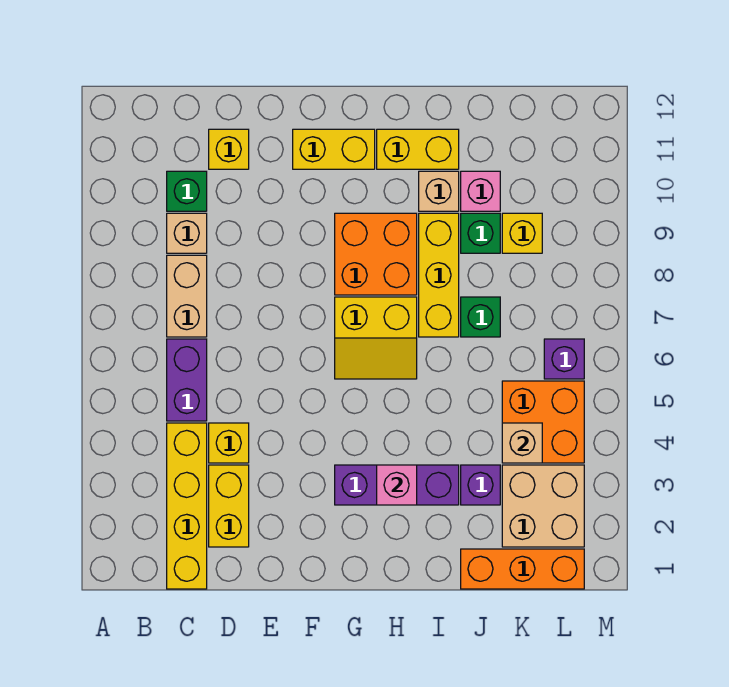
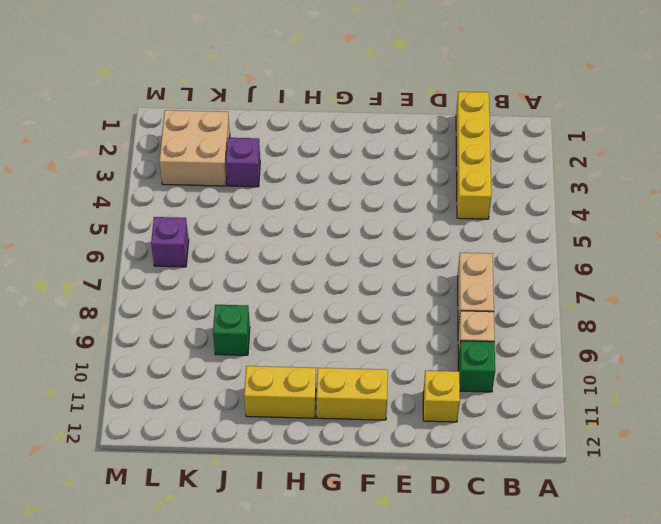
none -> purple 1x2 brick [167,339,207,421]
none -> yellow 1x2 brick [209,465,249,547]
none -> yellow 1x1 brick [209,423,249,463]

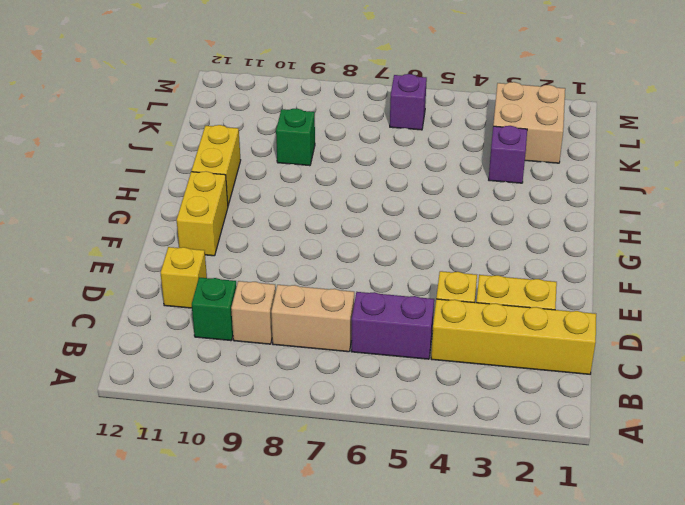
none -> purple 1x3 brick [335,465,459,505]
none -> yellow 2x2 slope [335,297,417,379]
none -> orange 2x2 brick [335,213,417,295]

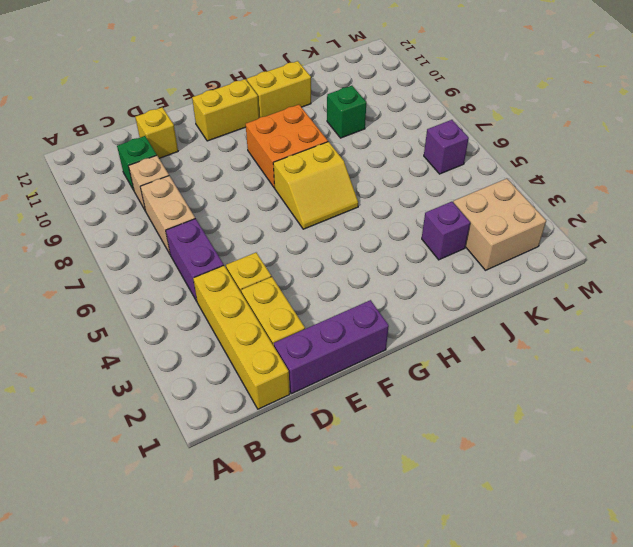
purple 1x3 brick [274,300,389,394] -> purple 1x3 brick moved to [335,465,459,505]
none -> yellow 1x3 brick [419,213,459,337]
none -> tan 1x1 brick [419,171,459,211]
none -> orange 1x3 brick [461,549,584,589]

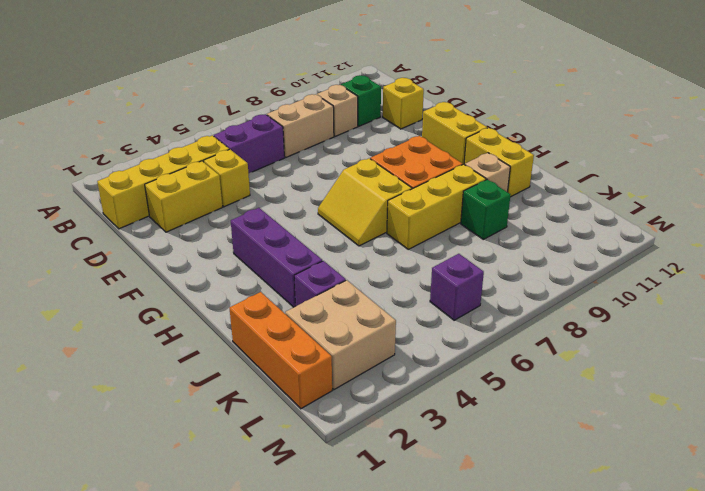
none -> green 1x1 brick [461,297,500,337]
none -> pink 1x1 brick [461,171,500,211]
none -> orange 2x2 brick [502,381,584,463]

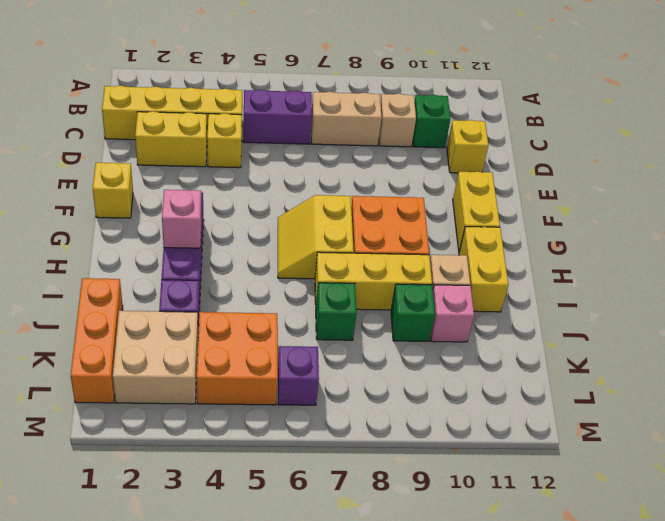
yellow 1x1 brick [93,163,133,218] -> yellow 1x1 brick moved to [502,213,542,253]
none -> tan 1x1 brick [502,423,542,463]

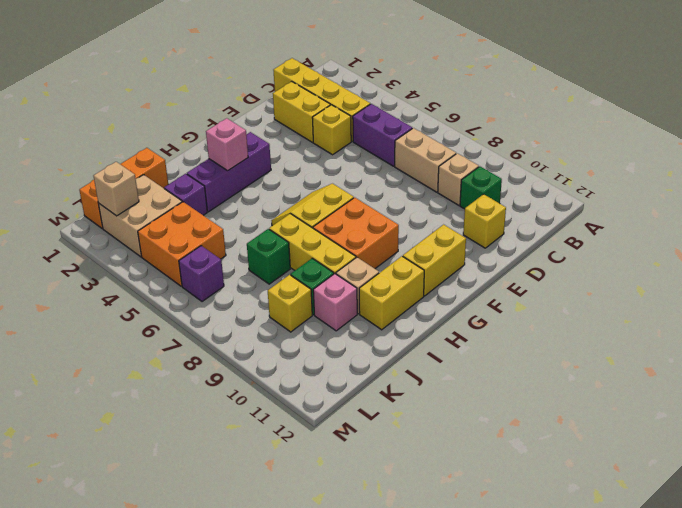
tan 1x1 brick [94,162,139,216] -> tan 1x1 brick moved to [502,423,542,463]

